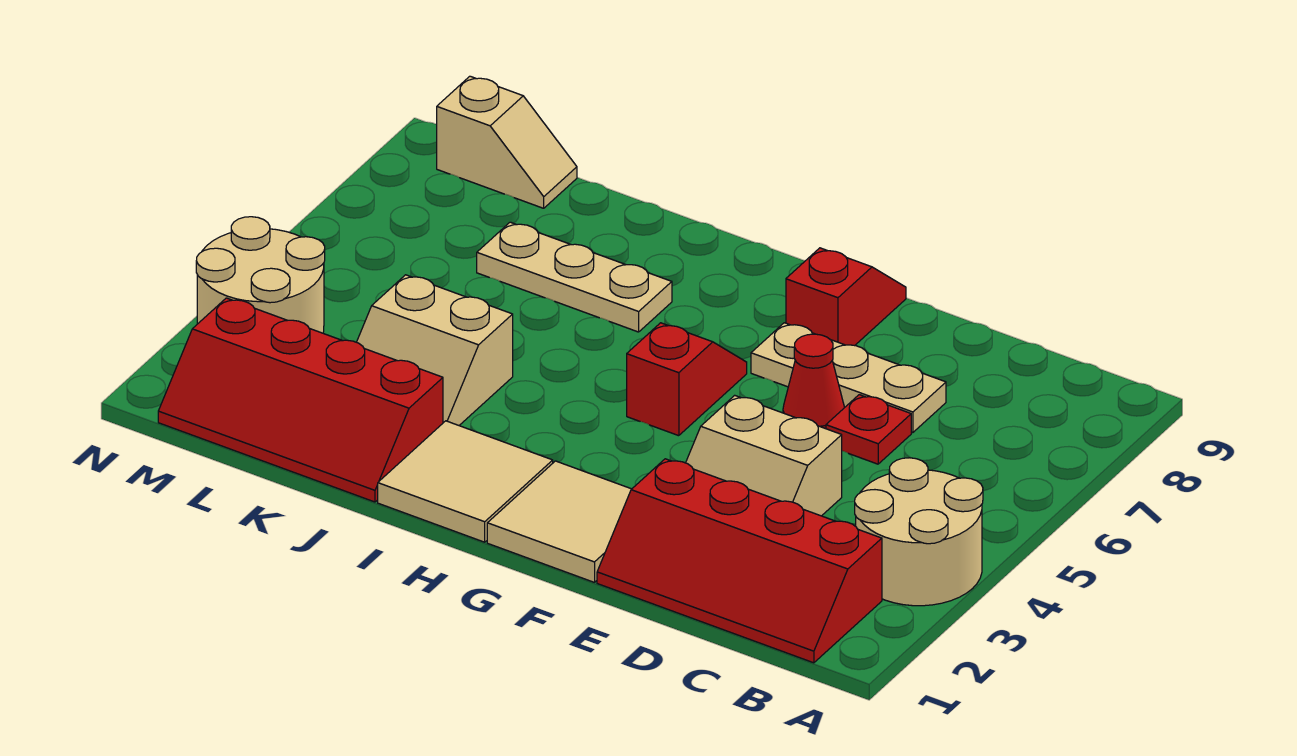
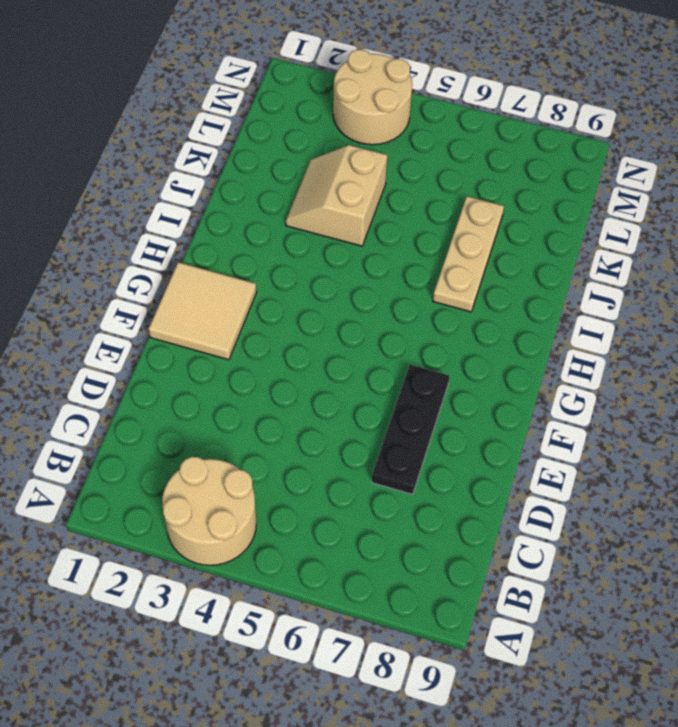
black 1x3 plate [372,365,449,494] -> tan 1x3 plate [751,323,946,433]
none -> red 2x4 slope [597,459,882,663]
none -> tan 2x2 slope [686,395,842,516]
none -> red 1x1 plate [826,395,911,464]

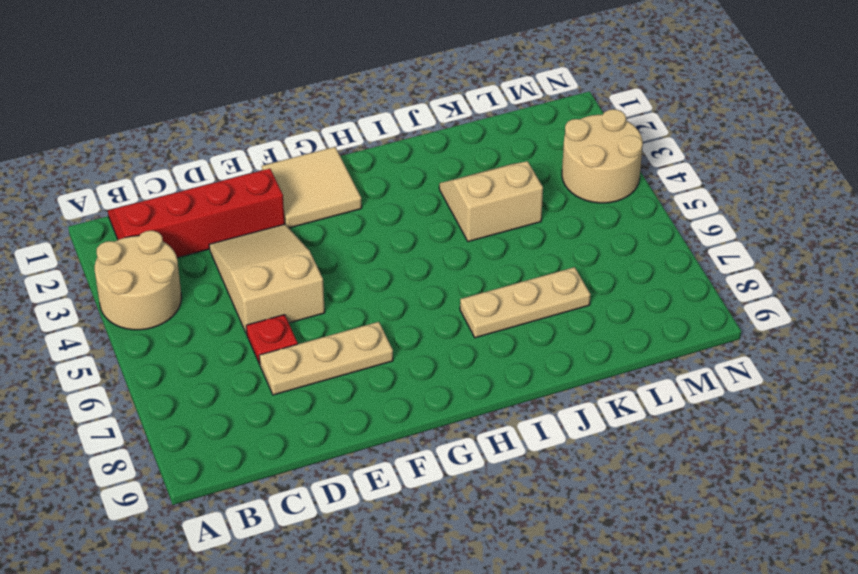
tan 2x3 slope [209,224,325,334] -> tan 2x2 slope [686,395,842,516]
none -> red 1x1 cone [783,334,845,429]
none -> red 1x2 slope [786,248,906,346]
none -> red 1x2 slope [627,323,747,436]

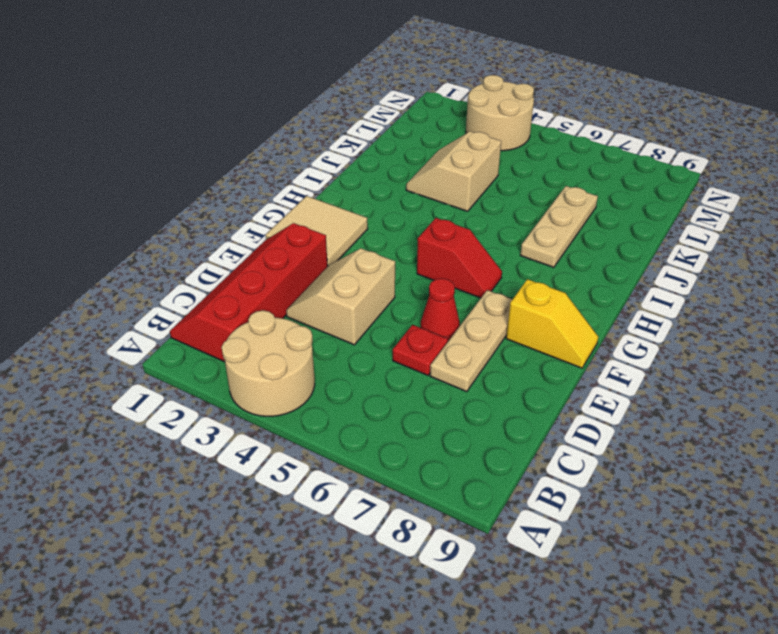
yellow 1x2 slope [506,279,598,368] -> red 1x2 slope [786,248,906,346]
none -> tan 2x2 tile [378,421,553,542]
none -> red 2x4 slope [158,298,443,502]
none -> tan 1x2 slope [437,76,577,208]

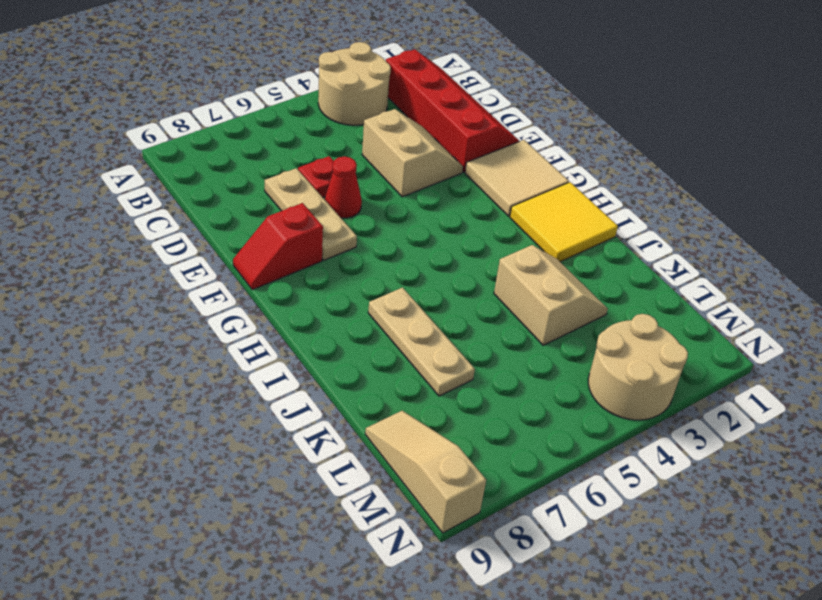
yellow 2x2 tile [510,182,618,262] -> tan 2x2 tile [378,421,553,542]
tan 1x3 slope [365,411,486,533] -> tan 1x2 slope [437,76,577,208]
none -> red 1x2 slope [627,323,747,436]
none -> red 2x4 slope [158,298,443,502]

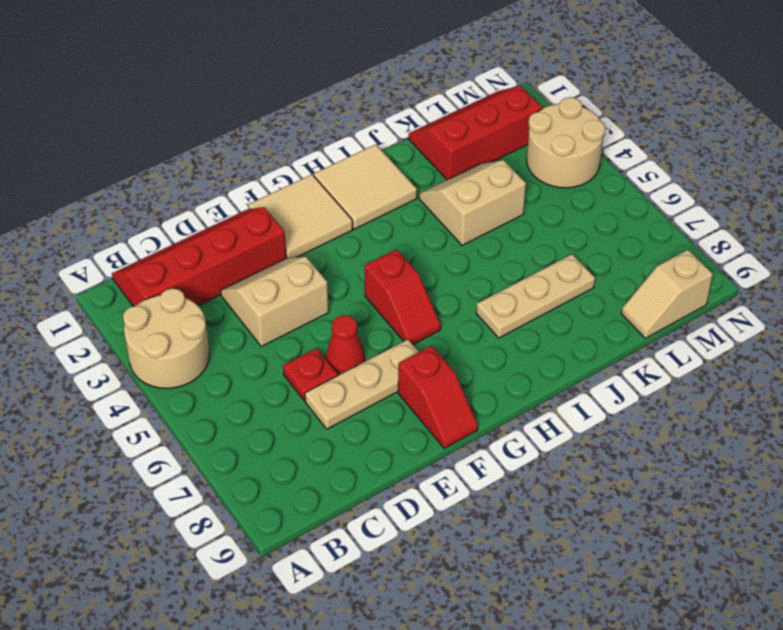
red 2x3 slope [408,86,543,180] -> red 2x4 slope [158,298,443,502]

